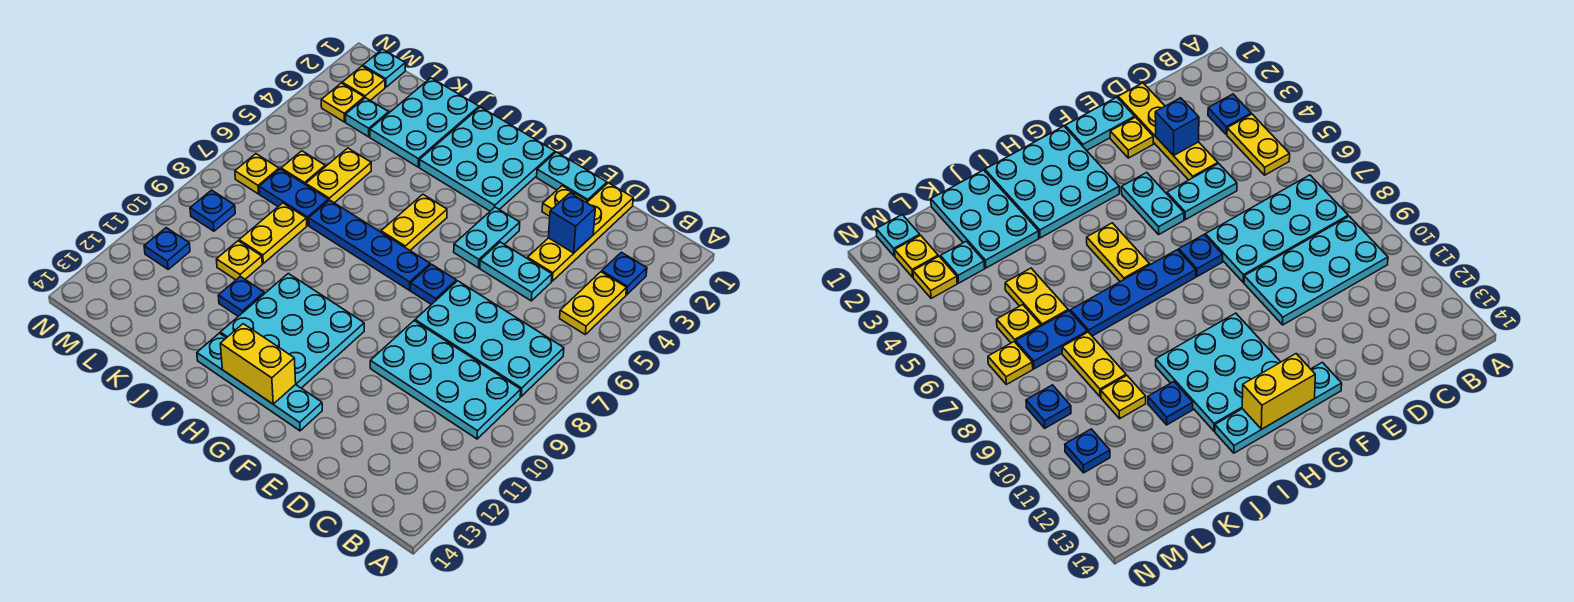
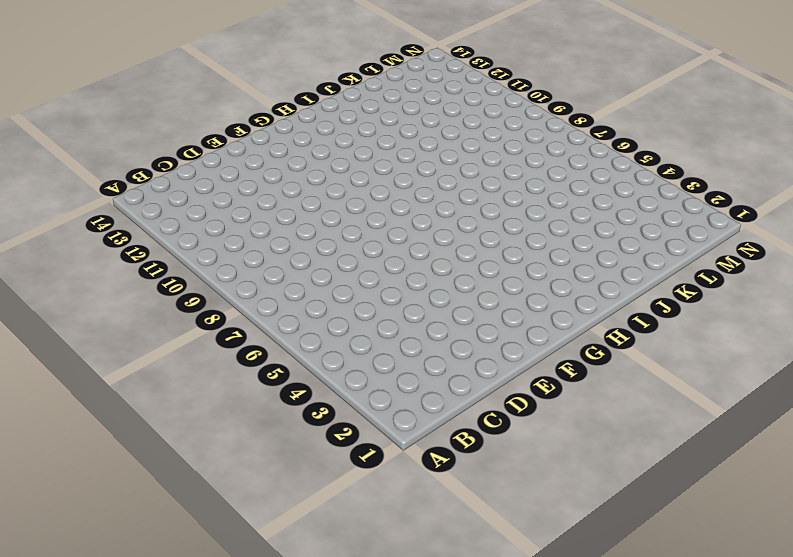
none -> blue 1x1 plate [602,252,647,295]
none -> yellow 1x2 plate [560,272,627,334]
none -> cyan 2x4 plate [415,281,564,396]
none -> cyan 2x4 plate [370,321,521,439]

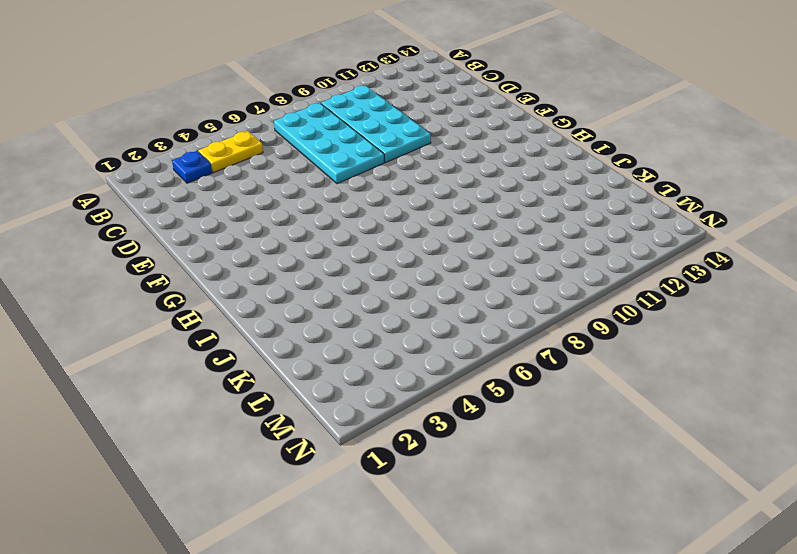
none -> yellow 1x4 plate [528,183,633,281]
none -> cyan 1x2 plate [480,242,552,301]
none -> cyan 1x2 plate [537,152,607,202]
none -> yellow 1x1 plate [542,186,587,216]

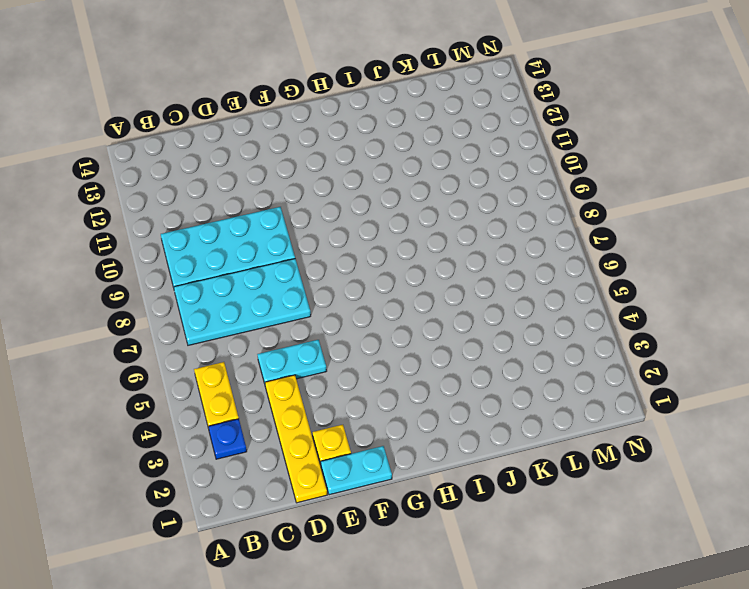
none -> cyan 1x2 plate [454,207,520,268]
none -> blue 1x1 plate [411,264,456,305]
none -> cyan 1x4 plate [197,333,322,431]
none -> cyan 3x3 plate [420,107,555,211]

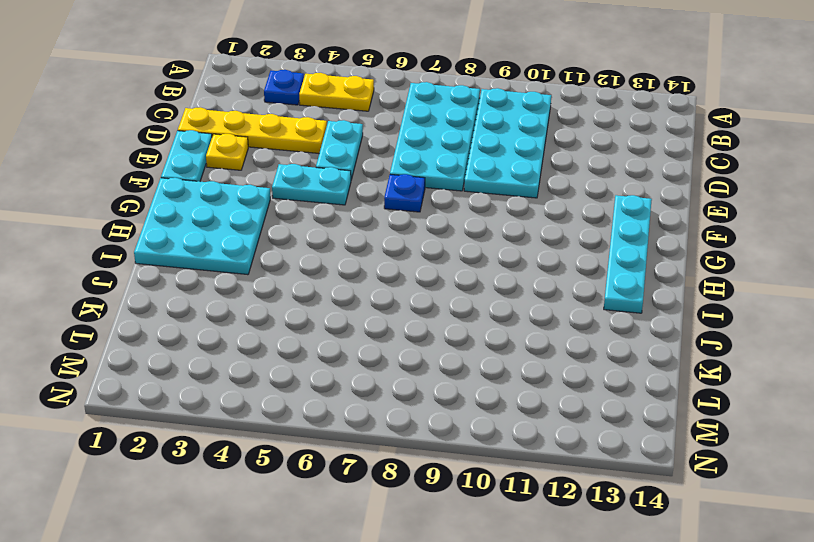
none -> blue 1x4 plate [309,200,430,290]
none -> cyan 3x3 plate [220,273,364,388]
none -> yellow 1x2 plate [381,194,447,250]
none -> cyan 2x3 plate [370,78,479,167]

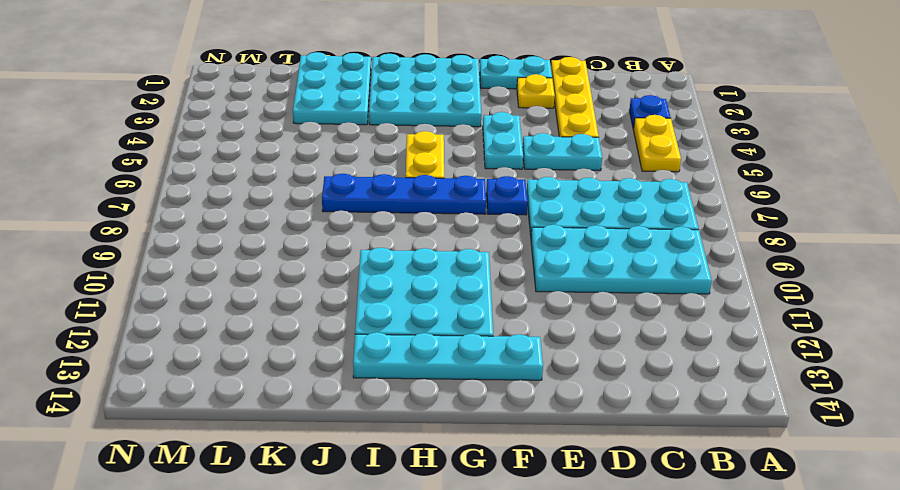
none -> blue 1x1 plate [218,276,264,316]
none -> yellow 1x2 plate [306,148,371,203]
none -> blue 1x2 plate [259,169,328,225]
none -> yellow 1x2 plate [239,203,307,263]

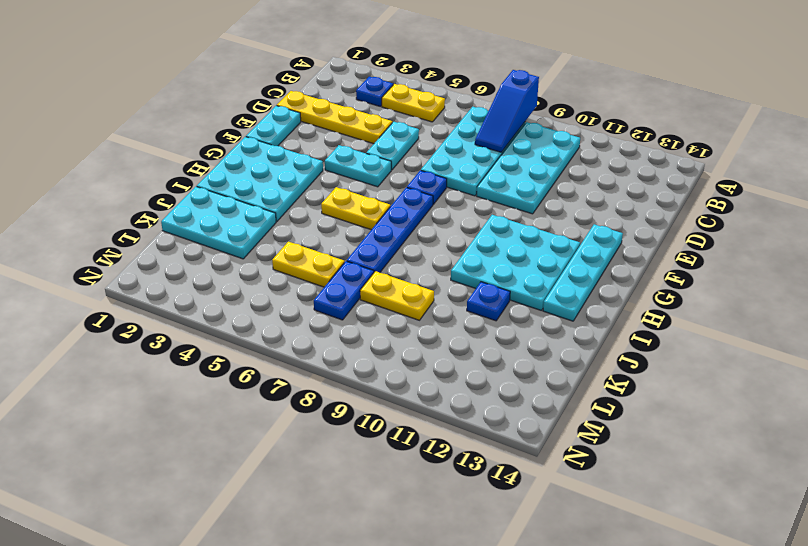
blue 1x3 slope [475,70,539,152] -> none
none -> yellow 1x1 plate [542,186,587,216]
none -> yellow 1x1 plate [216,241,262,280]
none -> cyan 1x1 plate [346,98,389,137]
none -> yellow 1x1 plate [281,151,325,185]

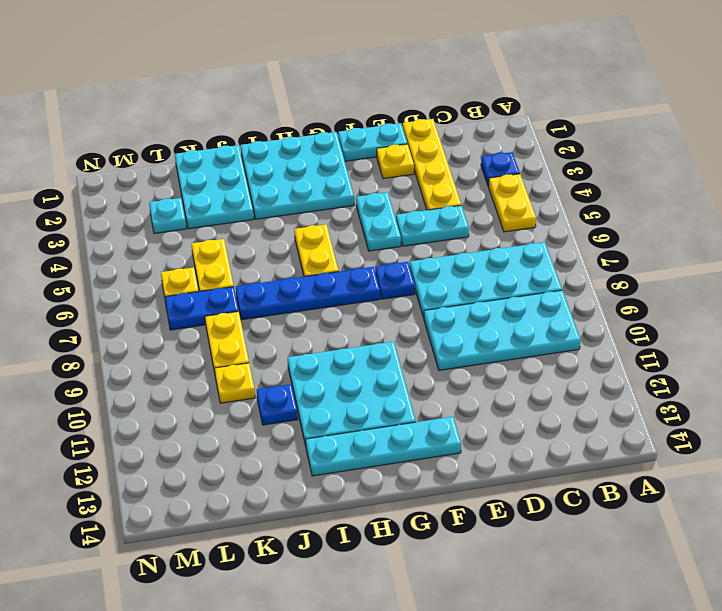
none -> cyan 1x1 plate [363,49,405,87]
none -> yellow 1x1 plate [342,66,385,100]
none -> yellow 1x1 plate [321,83,364,122]
none -> yellow 1x1 plate [235,154,279,194]

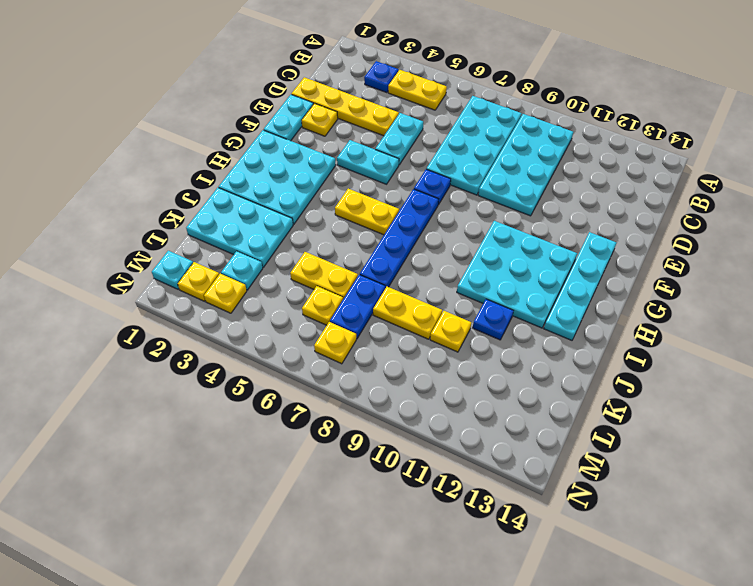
none -> blue 1x1 plate [190,190,235,231]
none -> blue 1x1 plate [144,228,190,269]
none -> blue 1x1 brick [548,193,595,253]
none -> yellow 1x2 brick [220,324,296,404]

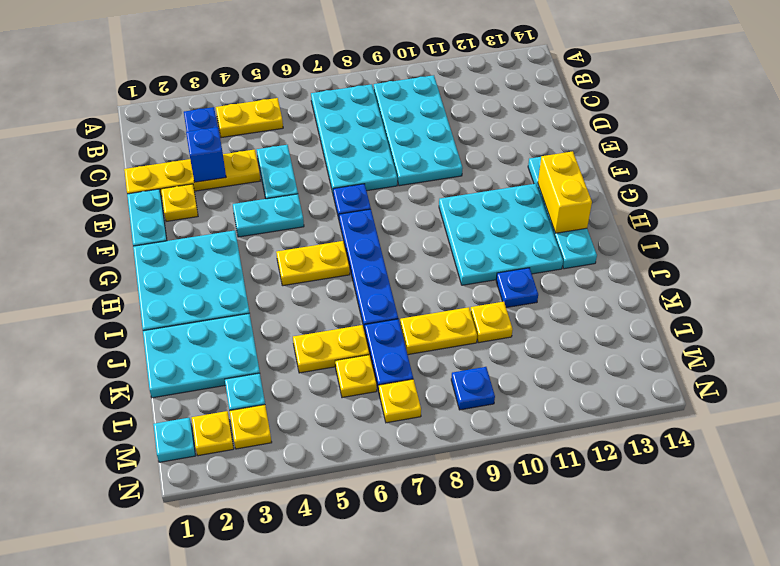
none -> blue 1x1 plate [144,228,190,269]

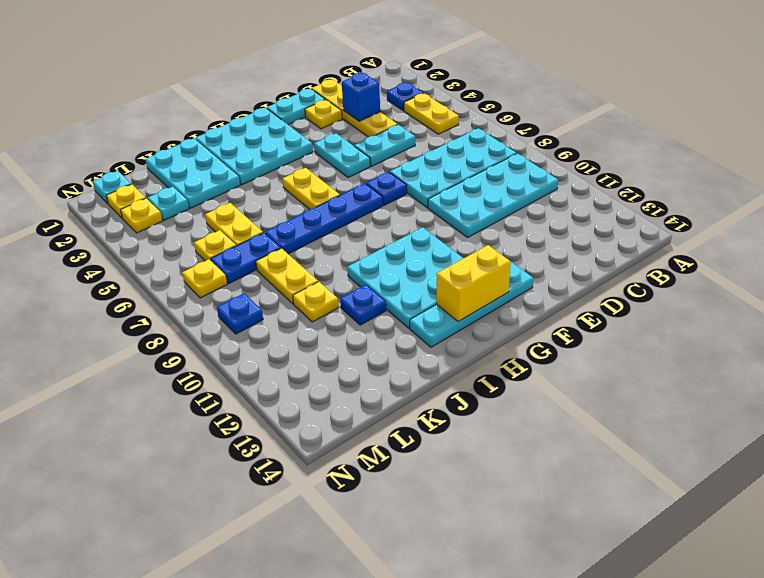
none -> blue 1x1 plate [144,228,190,269]

